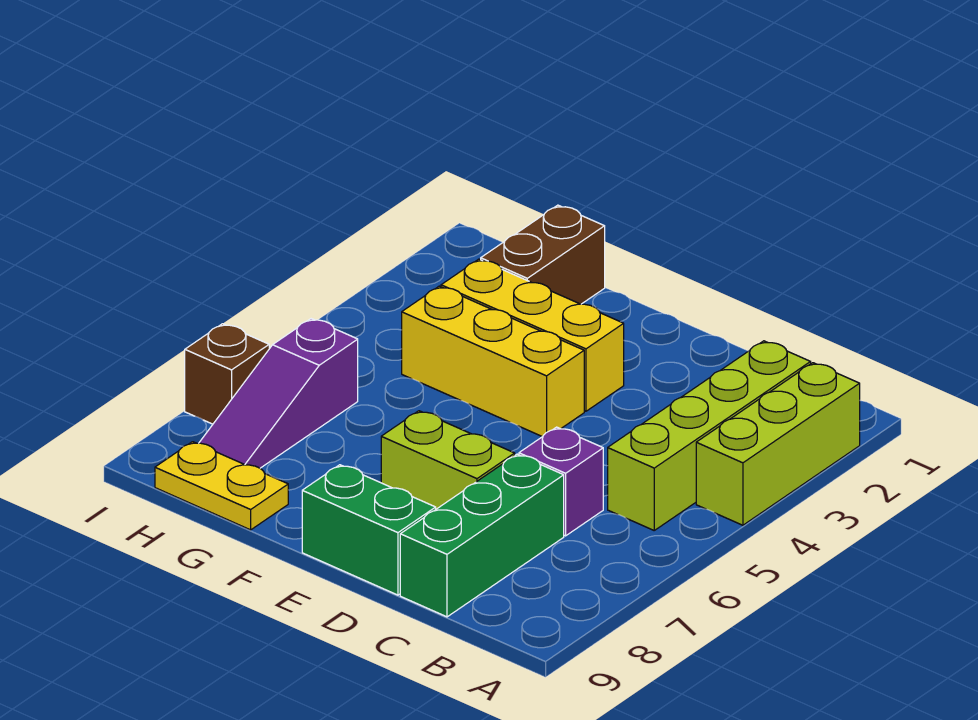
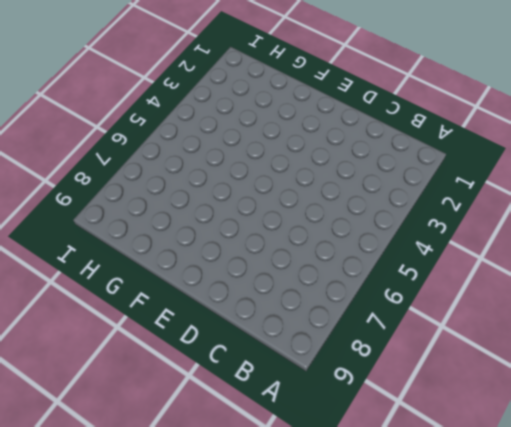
none -> lime 1x3 brick [696,363,860,525]
none -> lime 1x4 brick [608,341,811,530]
none -> purple 1x1 brick [519,427,603,536]

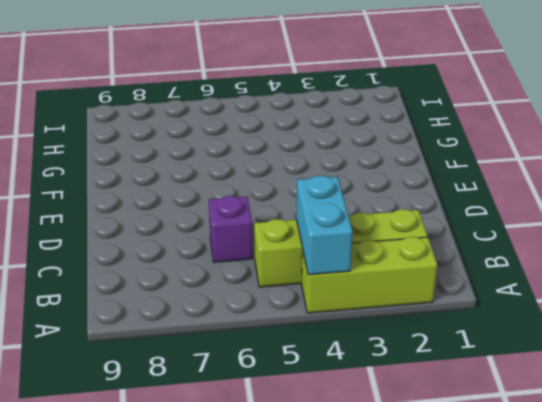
cyan 1x2 brick [296,175,353,275] -> none
none -> green 1x3 brick [400,454,564,617]
none -> lime 1x2 brick [381,411,515,509]
none -> green 1x2 brick [302,465,436,595]

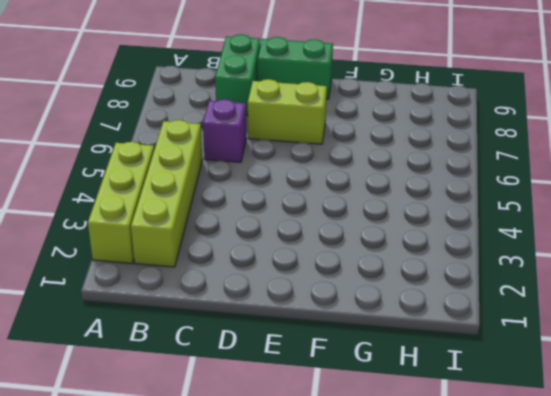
green 1x2 brick [215,34,260,116] -> green 1x3 brick [400,454,564,617]
none -> yellow 1x3 brick [441,259,624,411]
none -> yellow 1x3 brick [402,286,584,437]
none -> brown 1x2 brick [481,205,605,304]

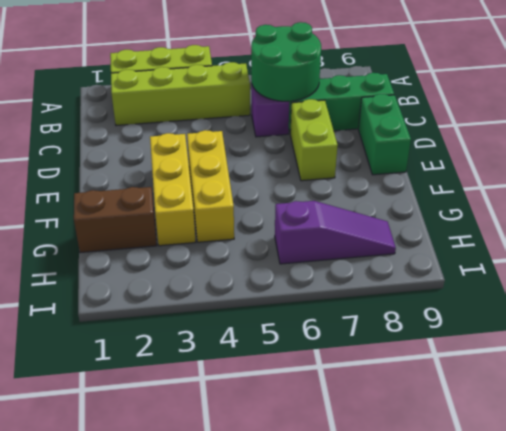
green 2x2 round brick [251,22,321,101] -> none
none -> yellow 1x2 plate [155,442,288,530]
none -> brown 1x1 brick [185,324,269,424]

